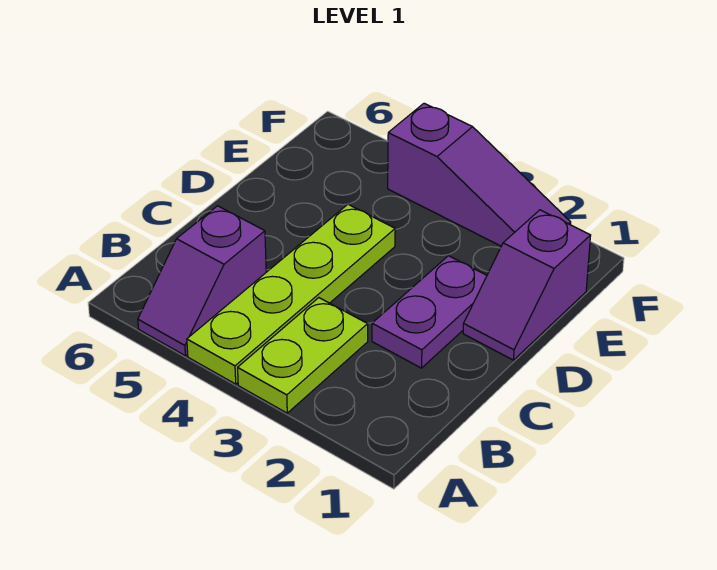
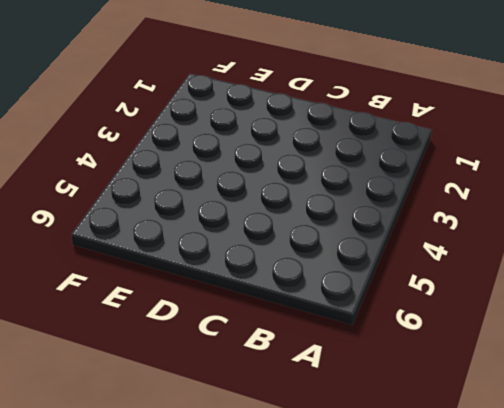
none -> lime 1x2 plate [238,298,368,413]
none -> lime 1x4 plate [187,204,395,384]

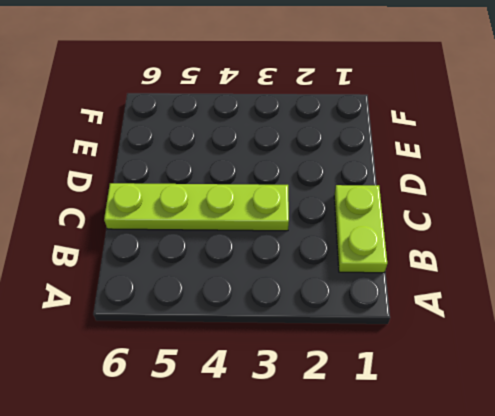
lime 1x2 plate [334,185,387,273] -> lime 1x2 plate moved to [238,298,368,413]
lime 1x4 plate [104,183,289,231] -> lime 1x4 plate turned to [187,204,395,384]
none -> purple 1x2 slope [138,206,266,356]
none -> purple 1x2 plate [372,256,487,368]

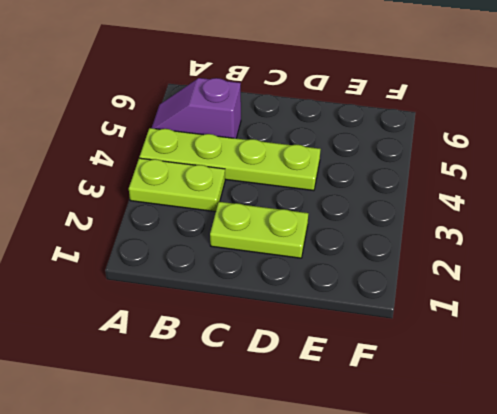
lime 1x2 plate [210,202,308,258] -> purple 1x2 plate [372,256,487,368]
none -> purple 1x2 slope [463,210,591,360]
none -> purple 1x3 slope [388,103,571,246]

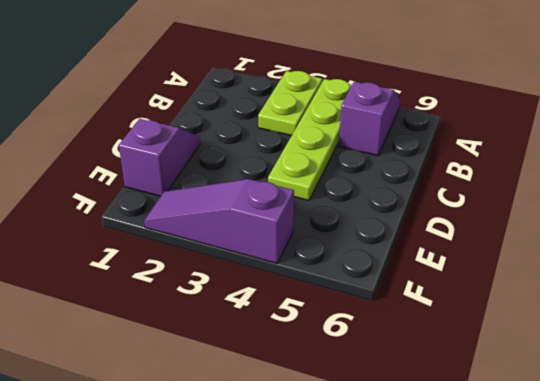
none -> purple 1x2 plate [372,256,487,368]

